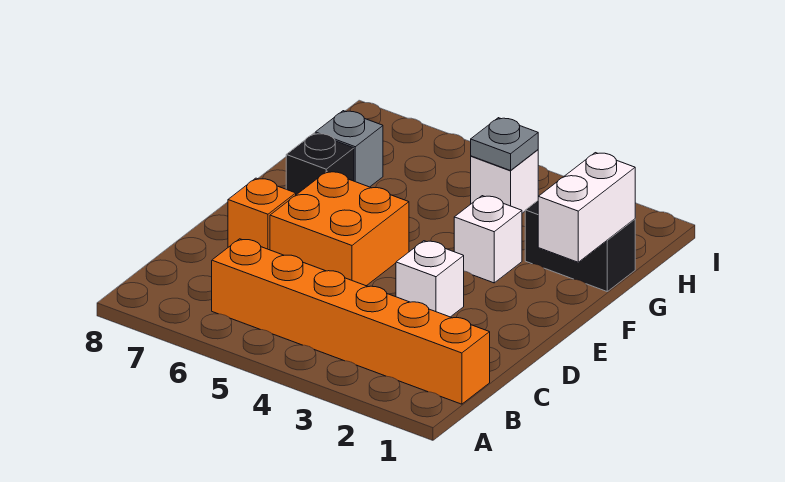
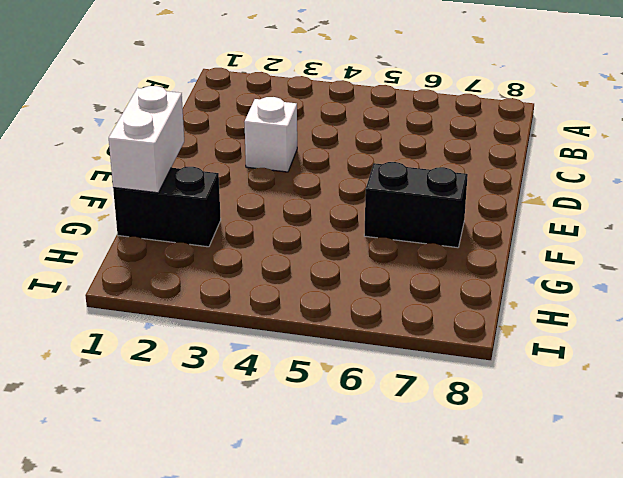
black 1x2 brick [364,162,468,248] -> black 1x1 brick [286,133,354,195]
none -> orange 1x6 brick [212,239,490,404]
none -> orange 2x2 brick [270,171,409,286]

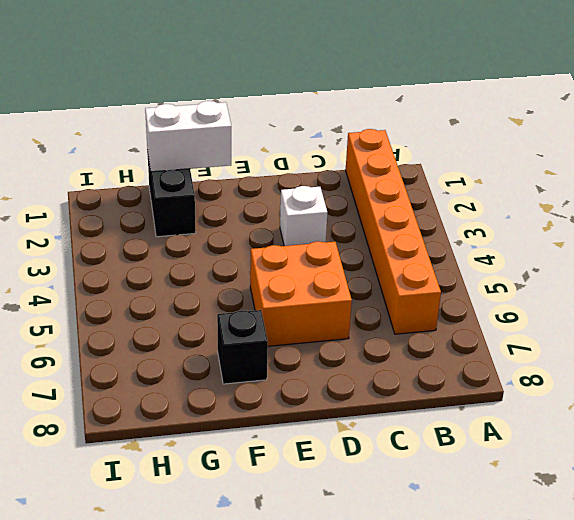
none -> orange 1x1 brick [228,178,296,250]
none -> white 1x1 brick [454,196,522,283]

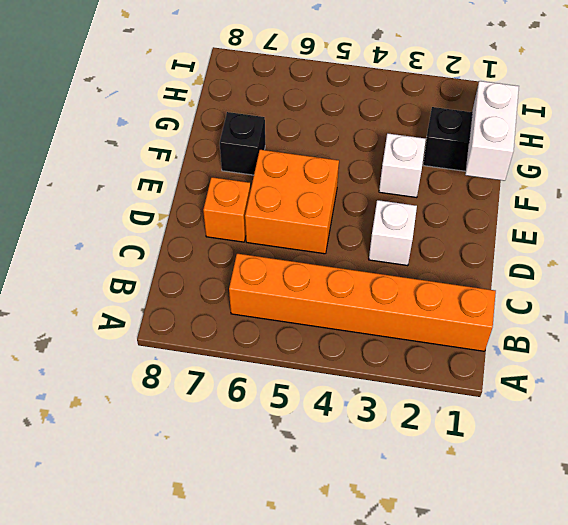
none -> grey 1x1 brick [315,111,383,187]
none -> white 1x1 brick [471,150,538,213]

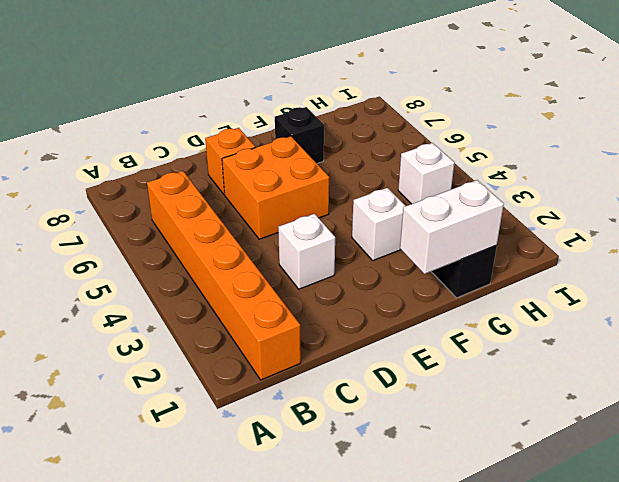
none -> grey 1x1 brick [315,111,383,187]
none -> grey 1x1 plate [471,118,538,171]

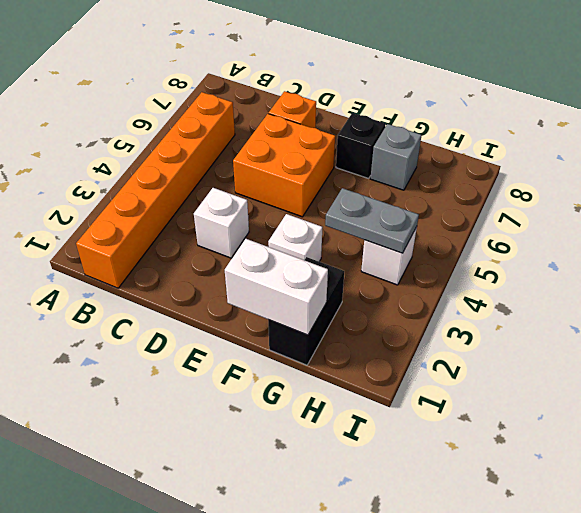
grey 1x2 plate [325,188,419,253] -> grey 1x1 plate [471,118,538,171]

